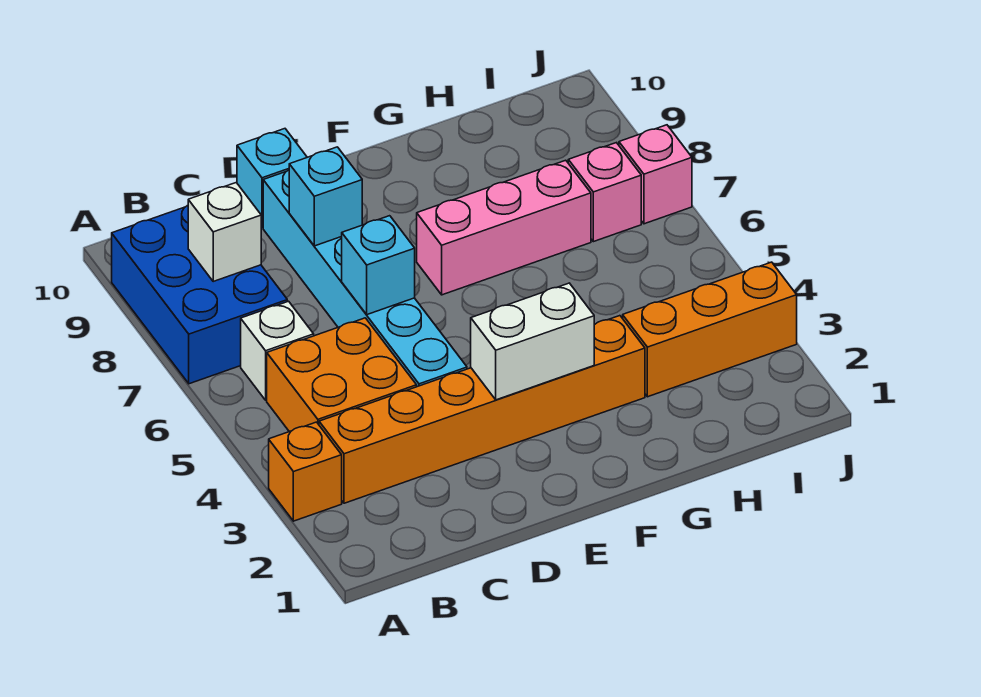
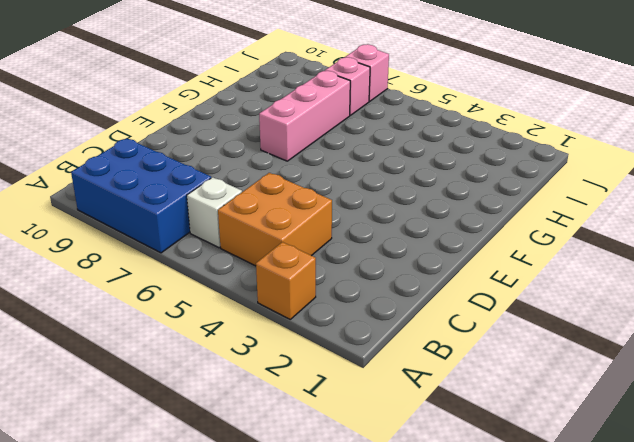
none -> orange 1x6 brick [319,316,645,503]
none -> cyan 1x6 brick [263,170,467,387]
none -> cyan 1x1 brick [237,129,307,227]

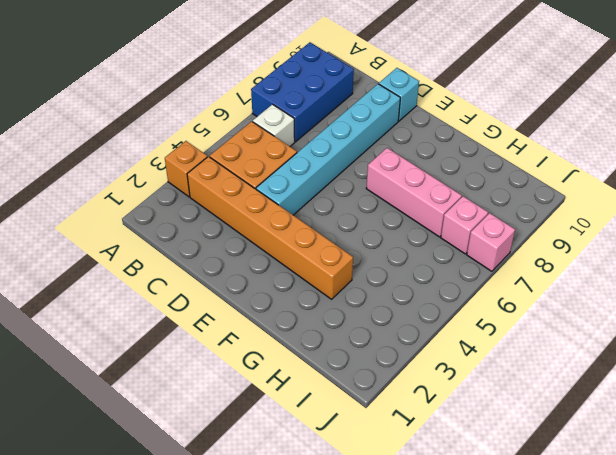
none -> orange 1x3 brick [623,262,797,397]
none -> white 1x1 brick [188,183,261,281]
none -> cyan 1x1 brick [342,216,415,315]

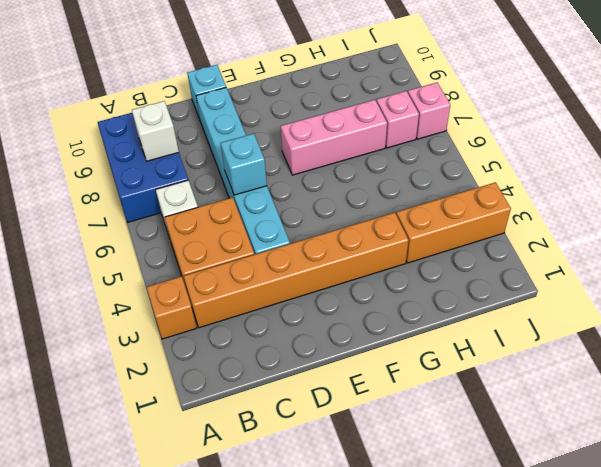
none -> cyan 1x1 brick [289,147,362,246]
none -> white 1x2 brick [471,283,595,400]

